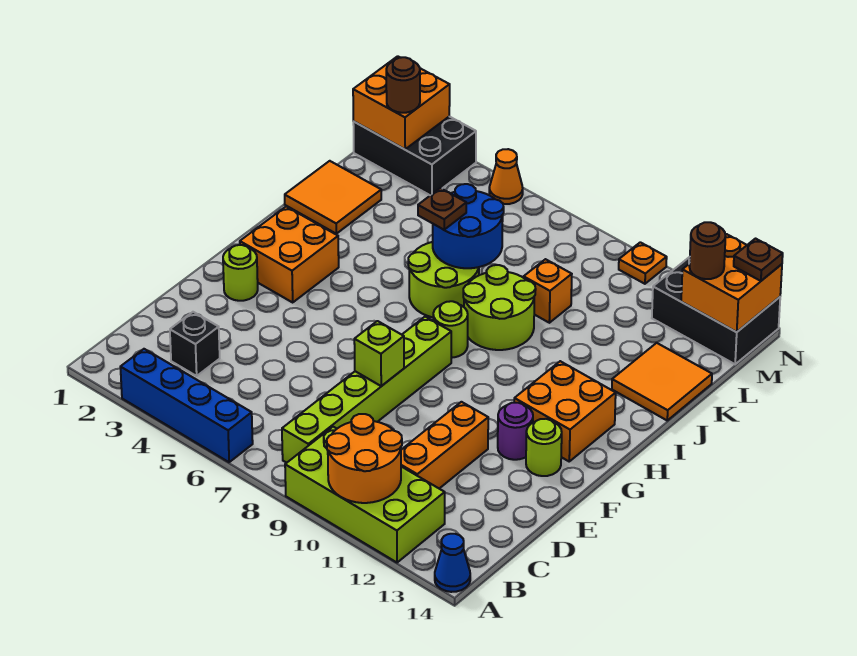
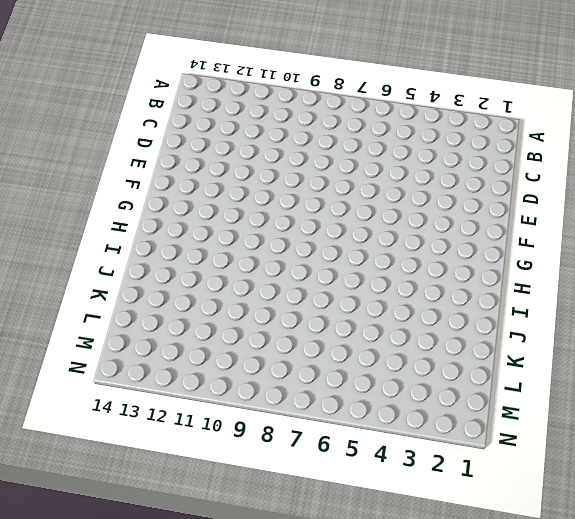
none -> blue 1x4 brick [120,349,253,462]
none -> lime 2x4 brick [285,427,445,563]
none -> blue 1x1 cone [435,534,470,592]
none -> lime 1x6 brick [282,317,451,463]

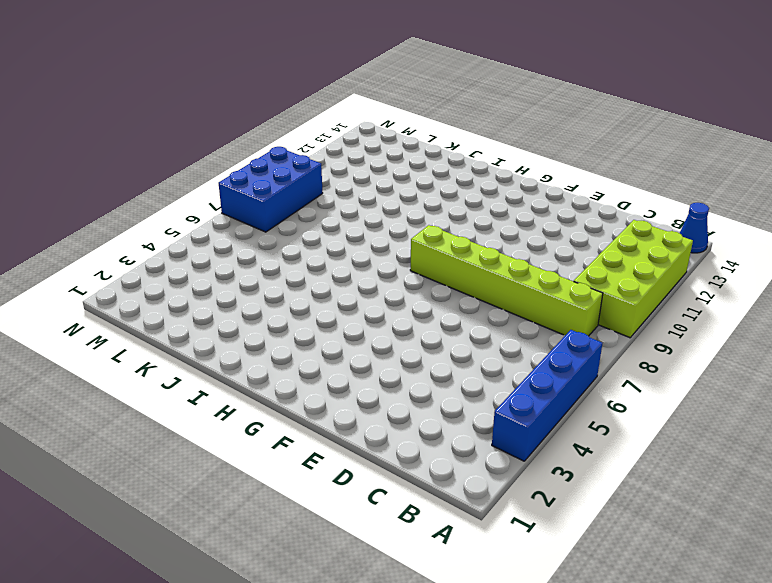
blue 2x3 brick [219,147,323,232] -> none
none -> black 1x1 brick [170,312,220,376]
none -> orange 1x3 brick [401,402,488,489]
none -> lime 1x1 round brick [223,245,258,301]
none -> purple 1x1 round brick [498,403,533,460]

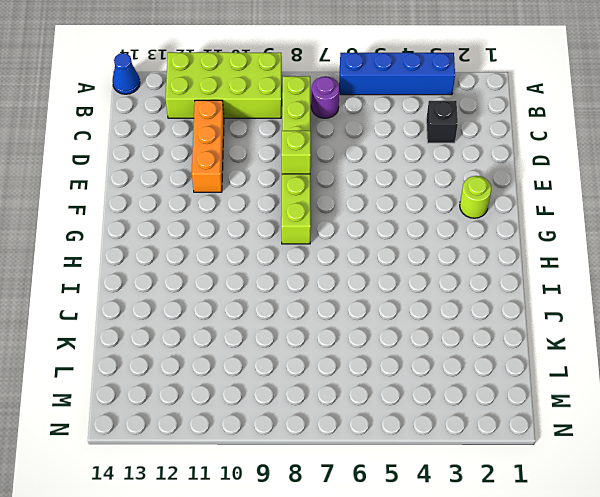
purple 1x1 round brick [311,76,339,118] -> purple 1x1 round brick moved to [498,403,533,460]
none -> lime 1x1 round brick [526,419,562,476]
none -> orange 2x2 brick [240,207,339,302]
none -> orange 2x2 brick [514,361,616,461]
none -> lime 1x1 round brick [433,301,468,358]

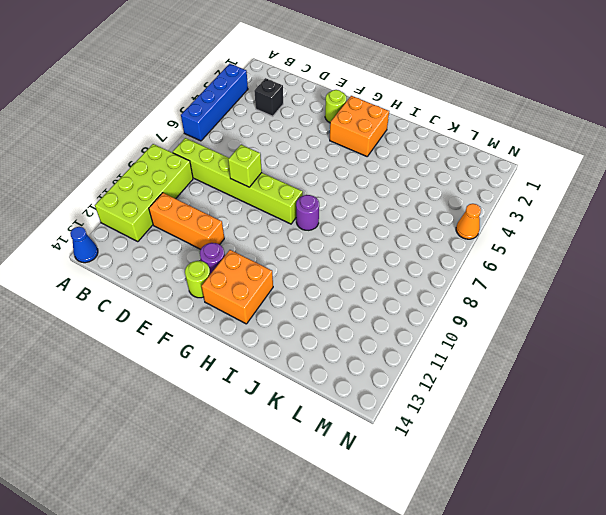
purple 1x1 round brick [296,195,319,230] -> lime 1x1 round brick [433,301,468,358]
none -> lime 2x2 round brick [408,242,479,317]
none -> lime 2x2 round brick [463,265,536,350]
none -> orange 2x2 tile [285,161,381,234]
none -> orange 2x2 tile [612,343,712,420]

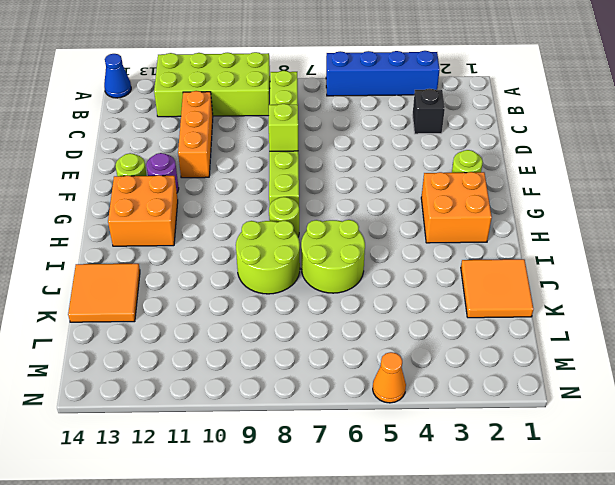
none -> orange 1x1 brick [524,259,572,323]
none -> black 2x3 brick [353,117,476,195]
none -> black 2x3 brick [652,257,780,364]
none -> orange 1x1 plate [619,242,667,284]

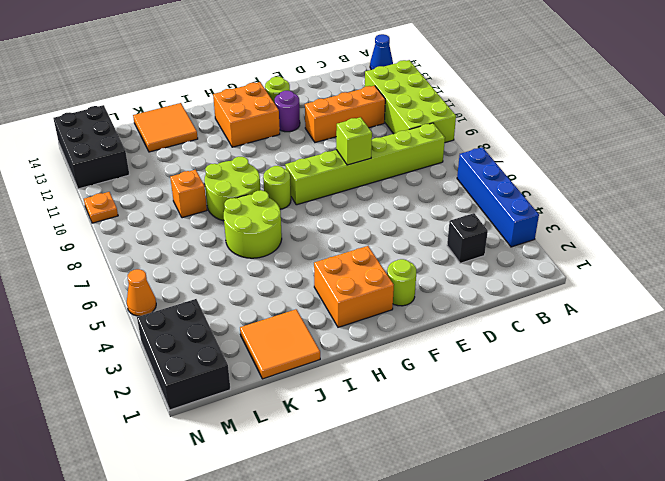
none -> orange 2x2 round brick [327,414,402,503]
none -> blue 2x2 round brick [433,184,504,268]
none -> orange 2x2 brick [353,56,450,149]
none -> orange 2x2 brick [681,234,782,332]

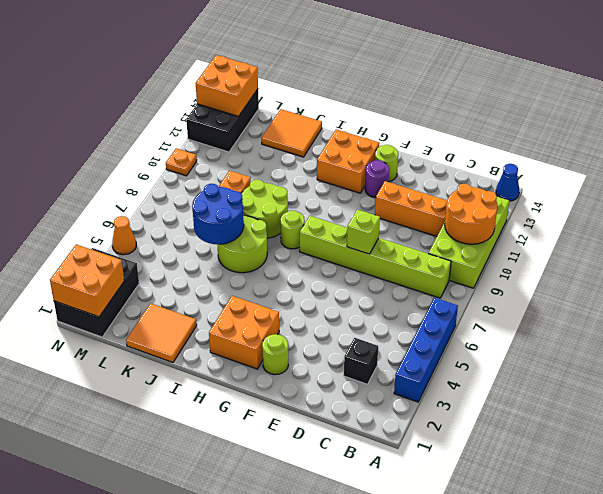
none -> brown 1x1 plate [418,188,466,230]
none -> brown 1x1 round brick [386,57,420,113]
none -> brown 1x1 round brick [690,222,726,279]
none -> brown 1x1 plate [734,239,783,281]

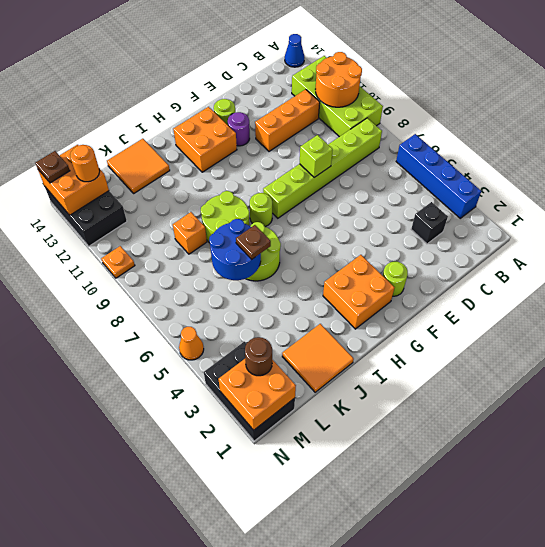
orange 1x1 round brick [70,145,100,182] -> brown 1x1 round brick [690,222,726,279]

